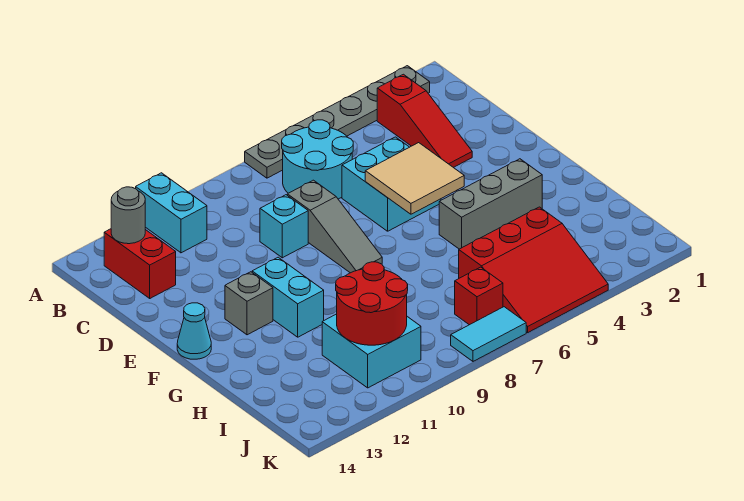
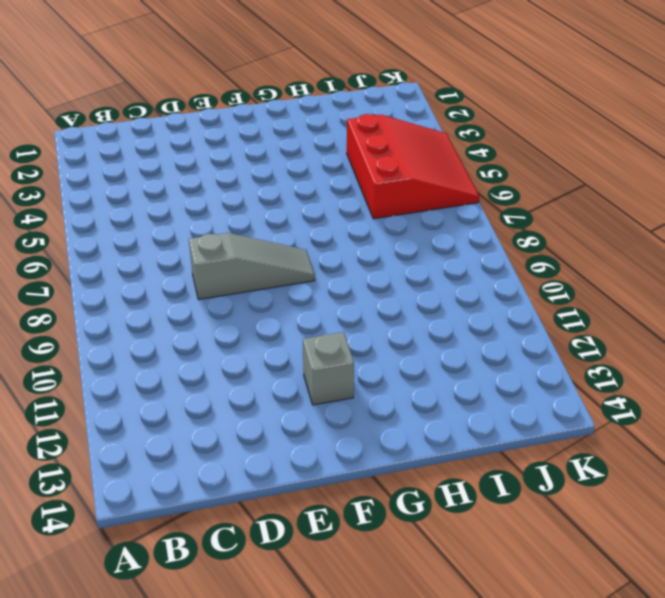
none -> grey 1x6 plate [245,66,430,178]
none -> cyan 1x2 brick [136,173,207,253]
none -> red 1x3 slope [377,74,472,168]

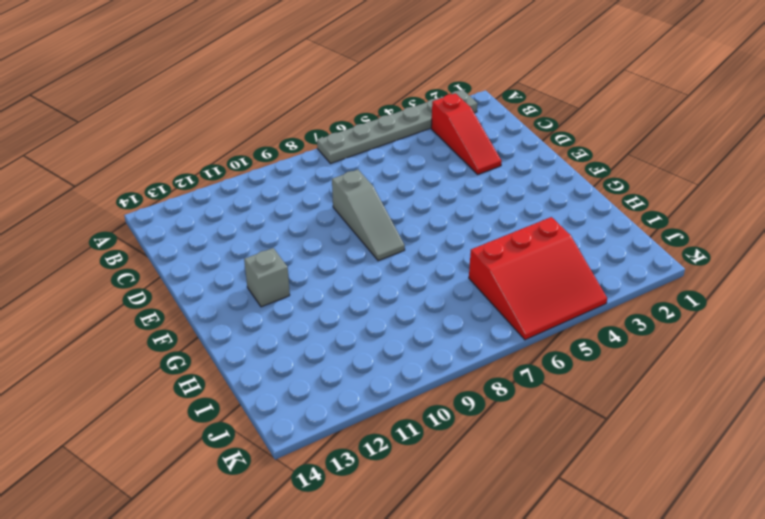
none -> cyan 1x2 brick [136,173,207,253]
none -> cyan 2x2 round brick [282,120,353,199]
none -> red 1x2 brick [104,229,176,298]

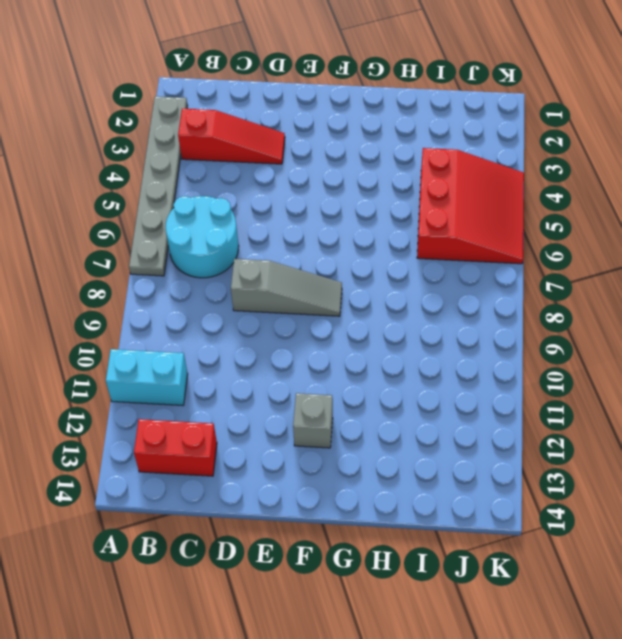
none -> cyan 2x2 brick [342,137,441,231]
none -> cyan 1x1 brick [260,195,308,258]
none -> cyan 1x2 brick [252,257,324,337]

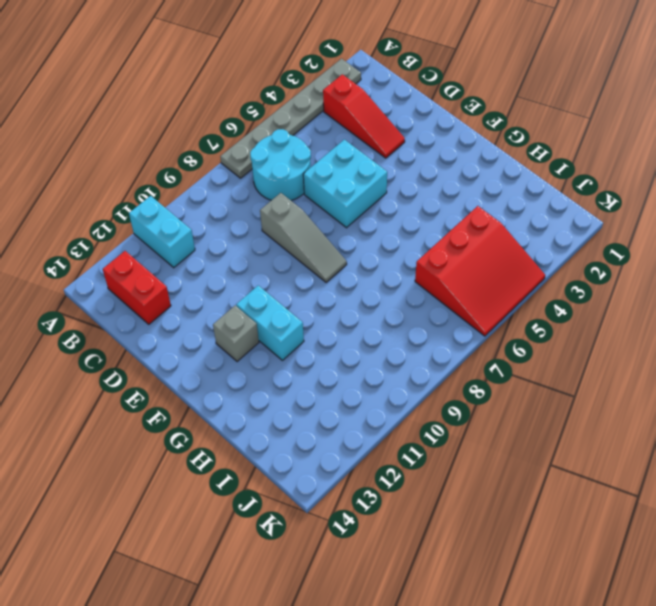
none -> cyan 1x1 brick [260,195,308,258]
none -> cyan 1x1 cone [177,303,211,359]
none -> grey 1x3 brick [439,159,542,249]

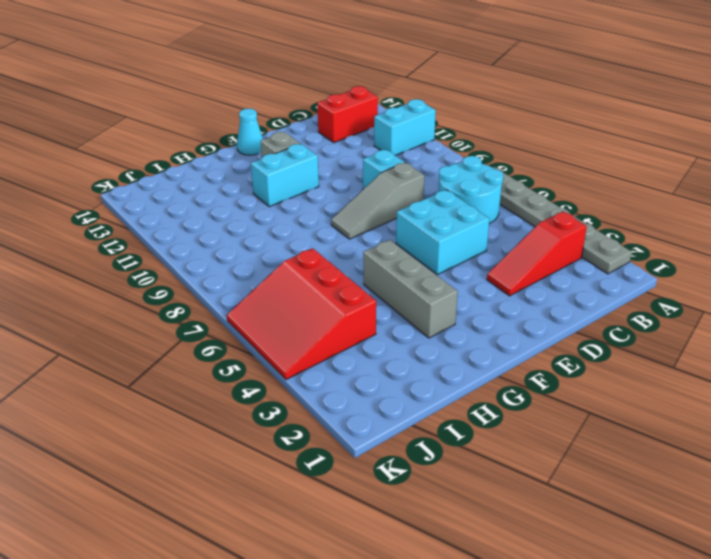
none -> cyan 2x2 brick [322,314,421,388]
none -> red 1x1 brick [455,267,503,325]
none -> cyan 1x2 tile [451,307,526,361]

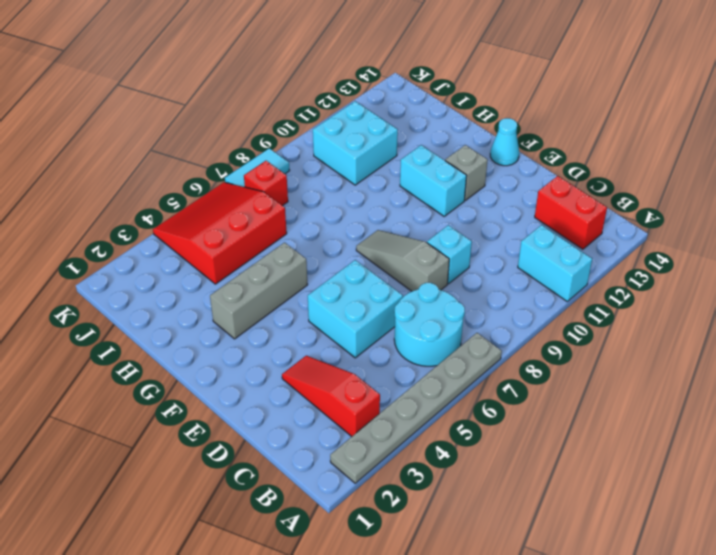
none -> grey 1x1 round brick [111,187,145,244]
none -> tan 2x2 tile [365,143,464,214]
none -> red 2x2 round brick [336,262,408,345]

